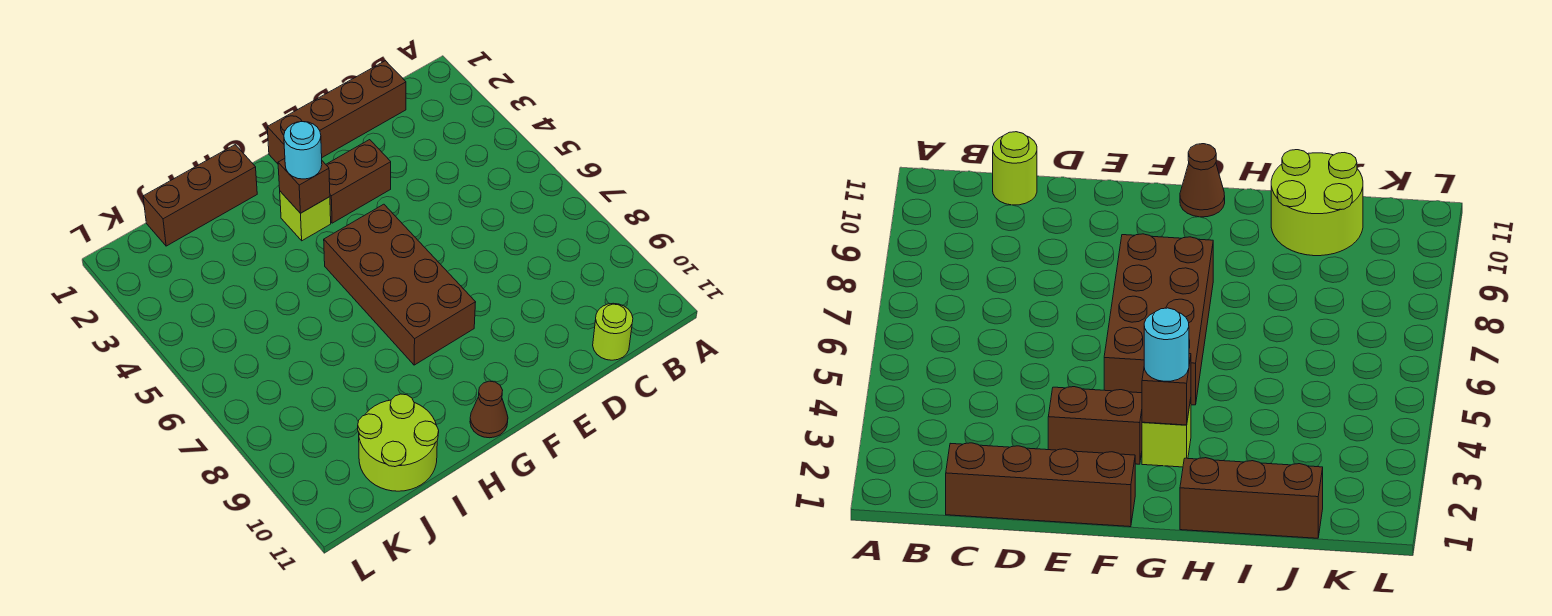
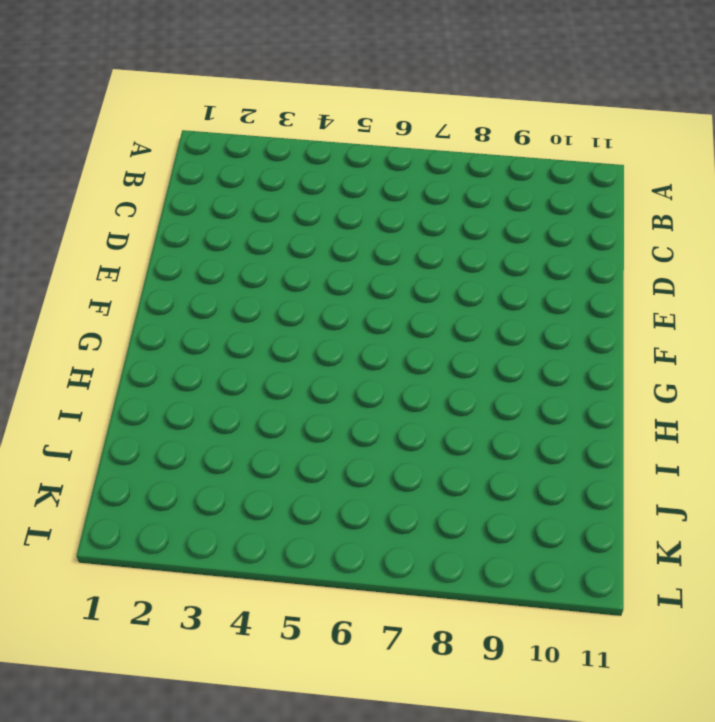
none -> brown 1x4 brick [267,61,406,164]
none -> lime 1x1 round brick [593,303,633,360]

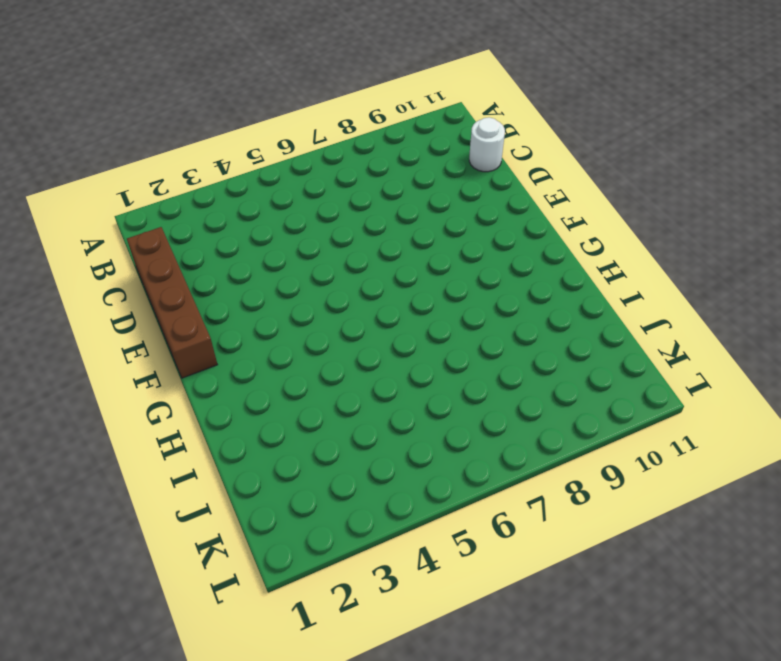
white 1x1 round brick [469,117,505,172] -> lime 1x1 round brick [593,303,633,360]
none -> brown 1x2 brick [326,140,391,223]
none -> brown 2x4 brick [324,204,476,365]

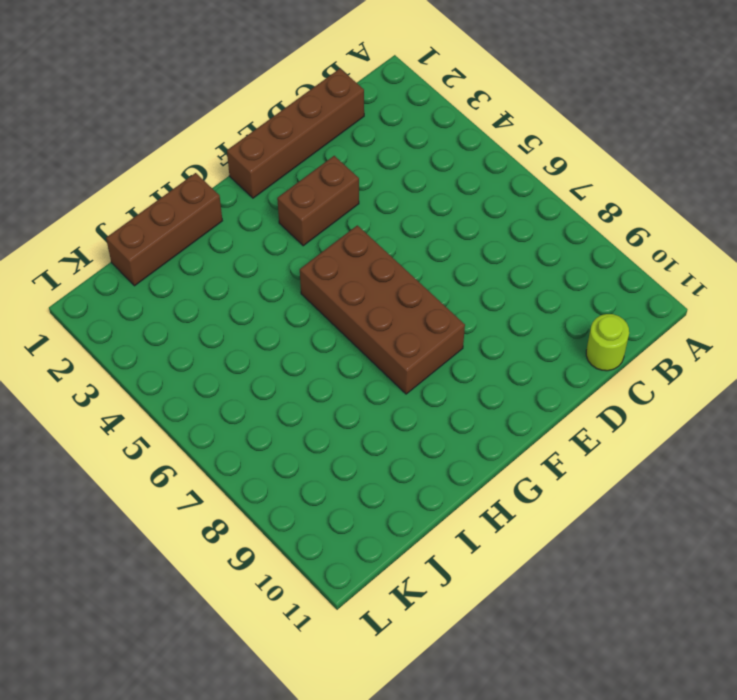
none -> lime 1x1 brick [280,191,331,241]
none -> brown 1x1 cone [470,381,508,438]

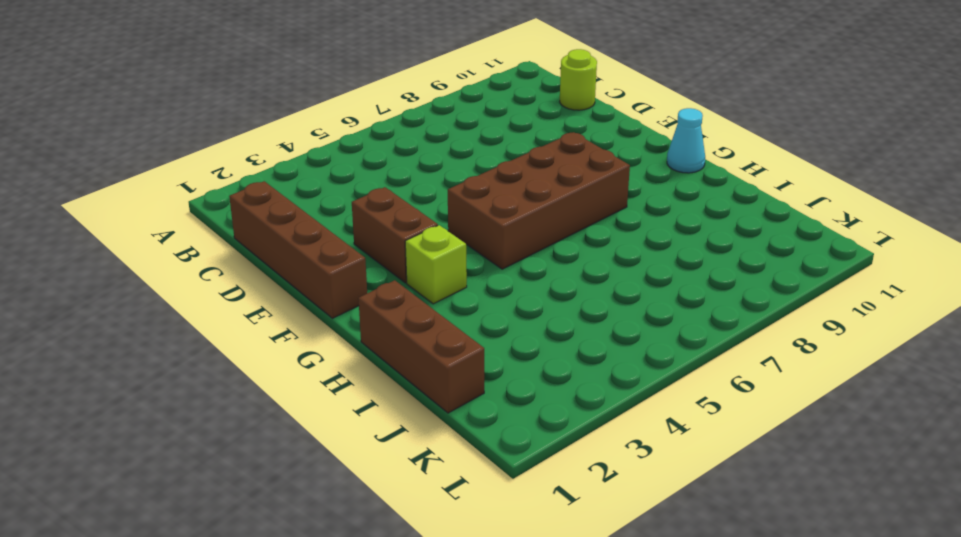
cyan 1x1 cone [667,108,705,173] -> brown 1x1 cone [470,381,508,438]
none -> lime 2x2 round brick [358,394,439,491]
none -> brown 1x1 brick [278,159,330,213]

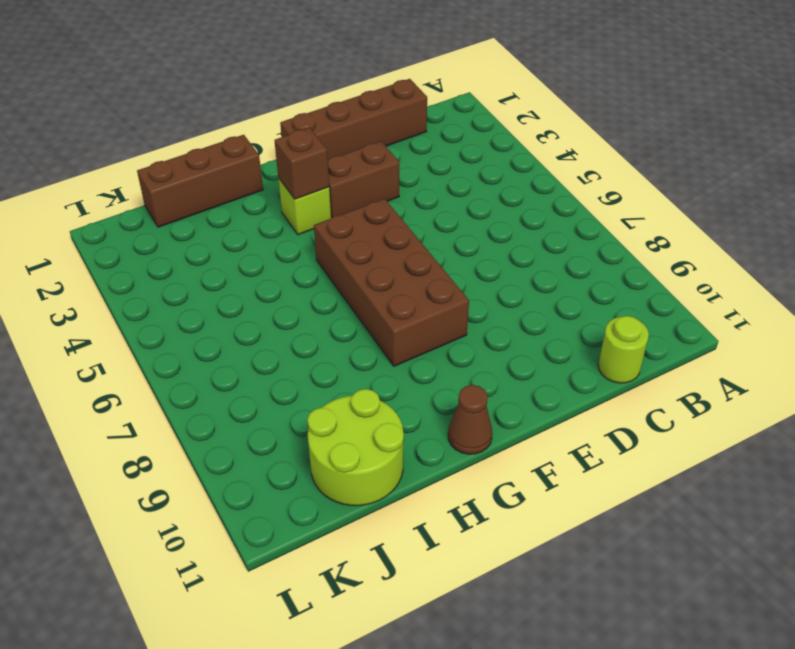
none -> cyan 1x1 round brick [284,122,322,179]

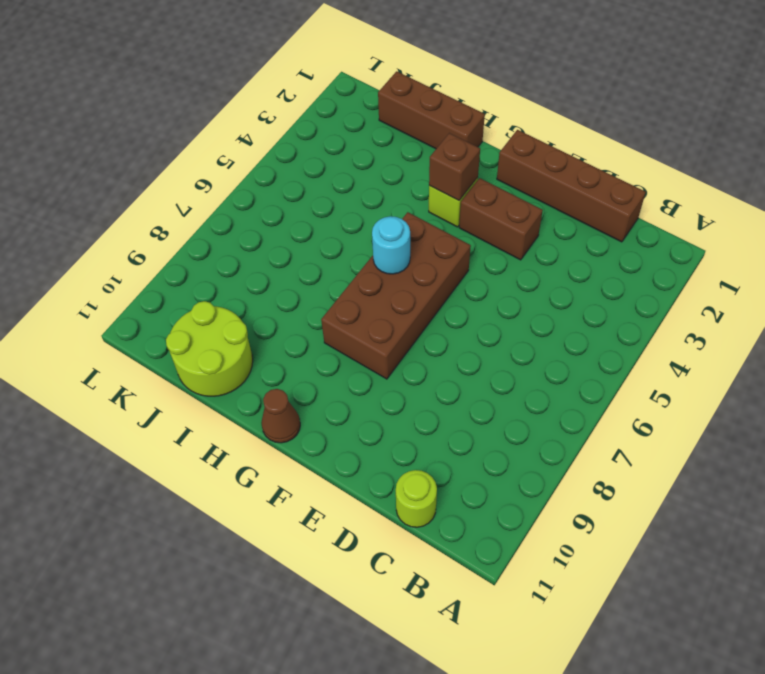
cyan 1x1 round brick [372,216,410,274] -> cyan 1x1 round brick moved to [284,122,322,179]

